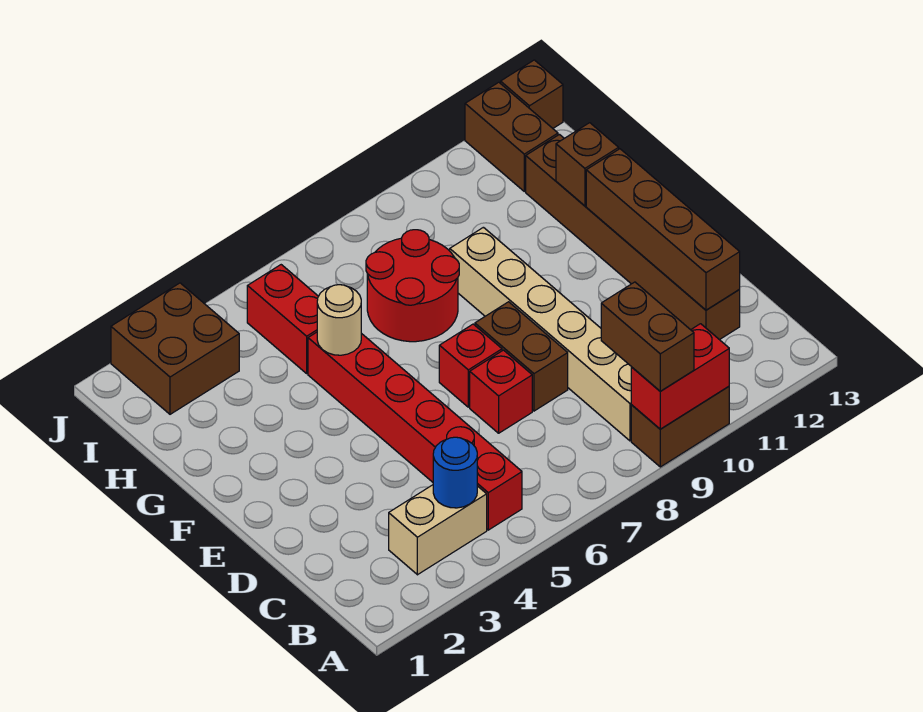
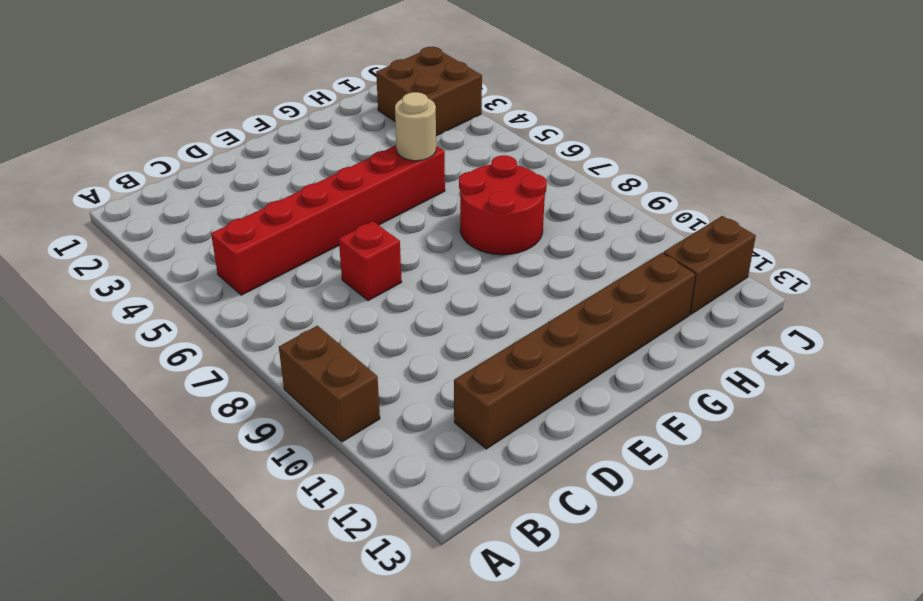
none -> tan 1x2 brick [389,485,487,575]
none -> tan 1x6 brick [450,227,631,441]
none -> brown 1x2 brick [475,302,568,411]

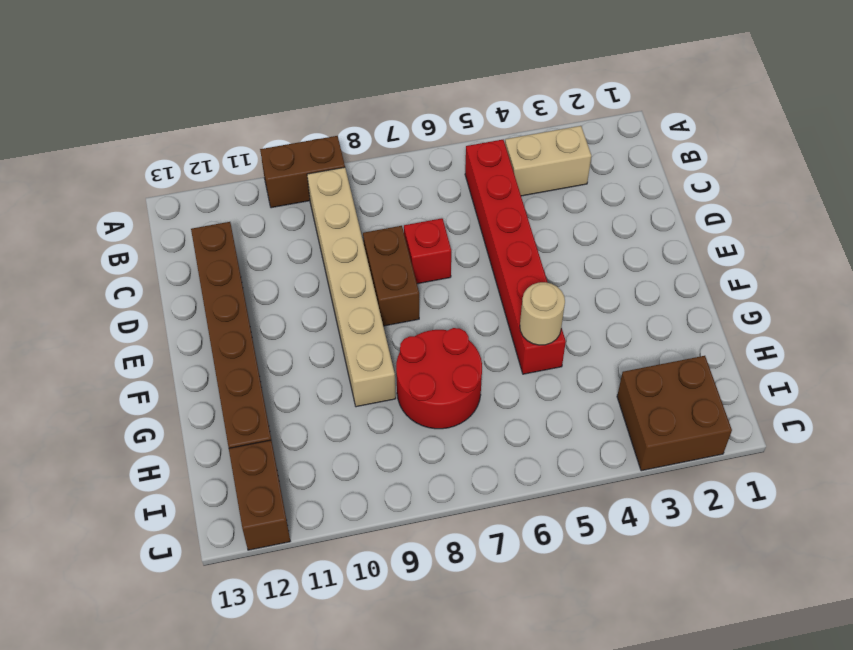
none -> red 1x1 brick [439,324,502,407]
none -> red 1x2 brick [247,265,318,373]
none -> brown 1x1 brick [501,60,563,128]

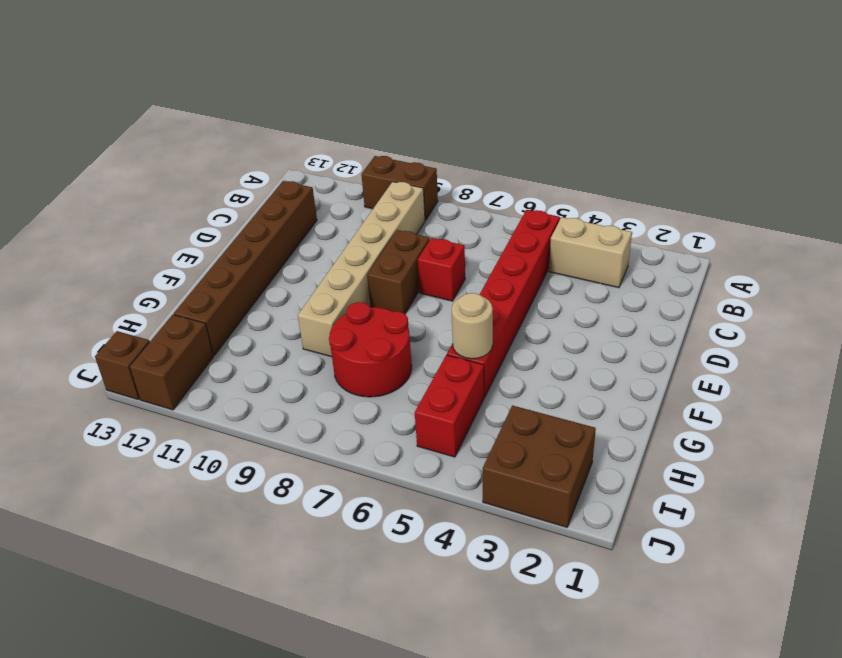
none -> red 1x1 brick [439,324,502,407]
none -> red 1x2 brick [631,324,729,429]
none -> blue 1x1 round brick [433,437,477,508]

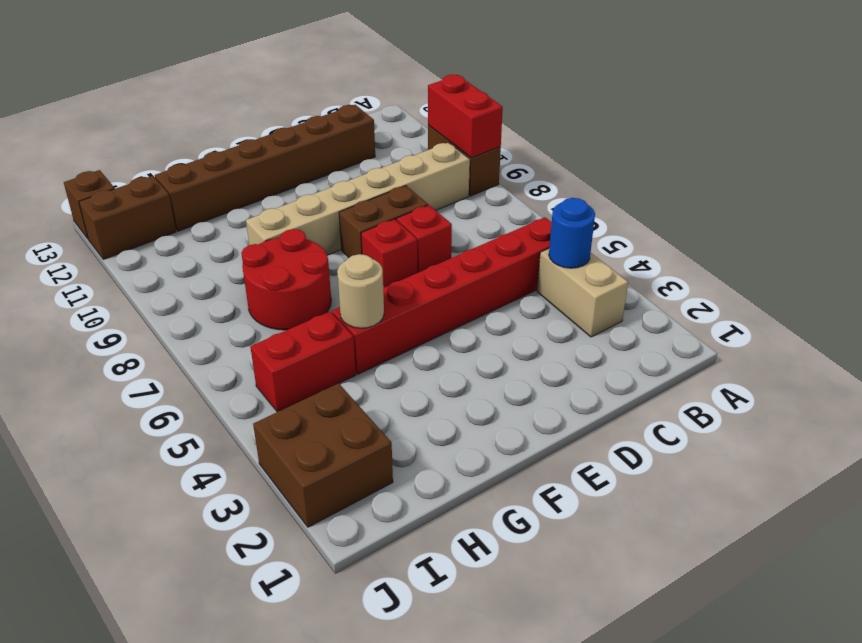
none -> brown 1x4 brick [586,149,740,310]
none -> brown 1x1 brick [556,123,619,206]
none -> brown 1x2 brick [601,282,694,391]

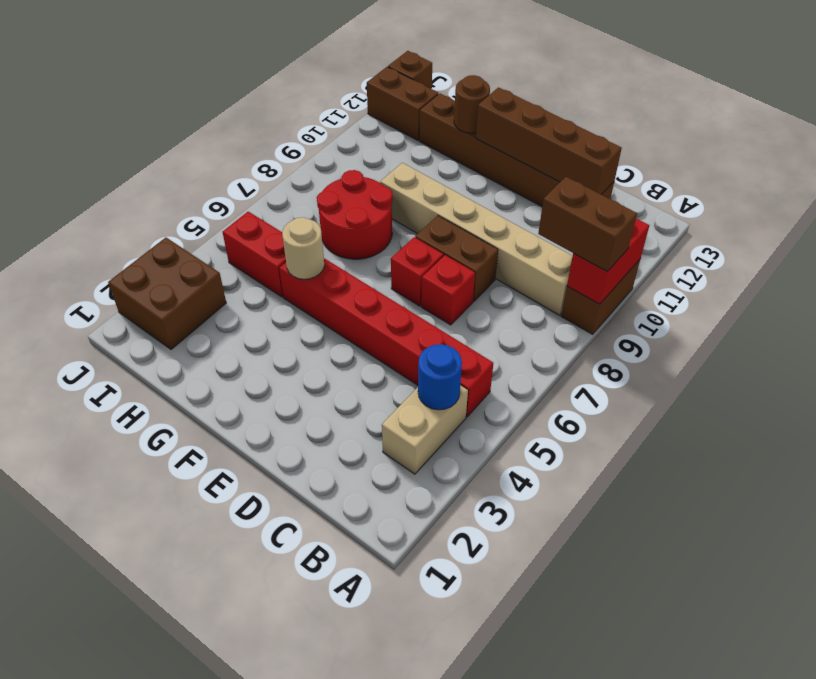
brown 1x1 round brick [454,75,490,133] -> brown 1x1 brick [556,123,619,206]

